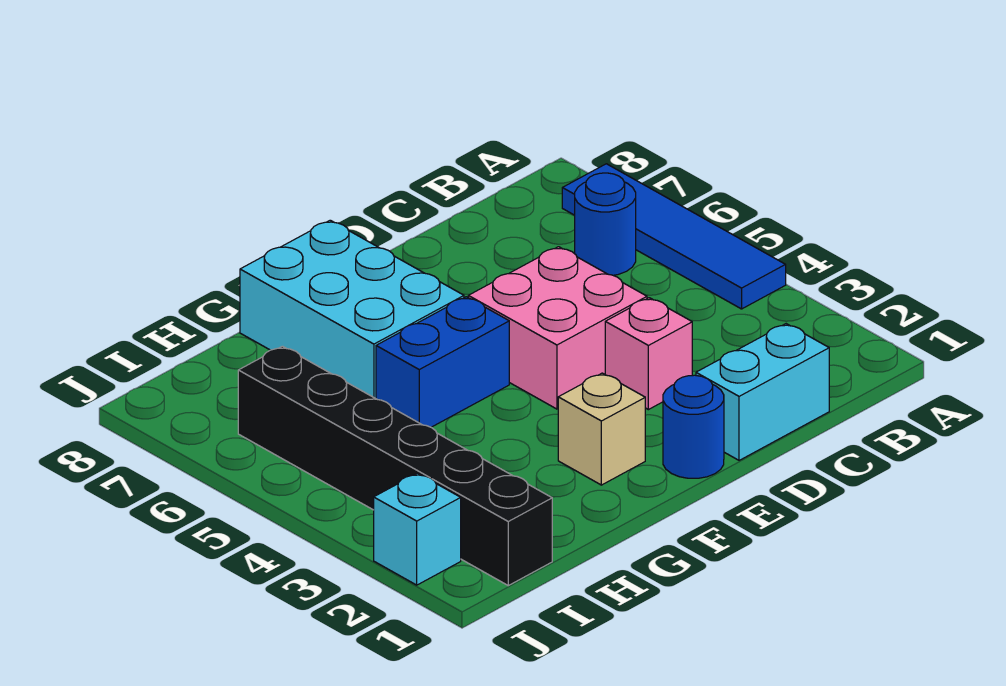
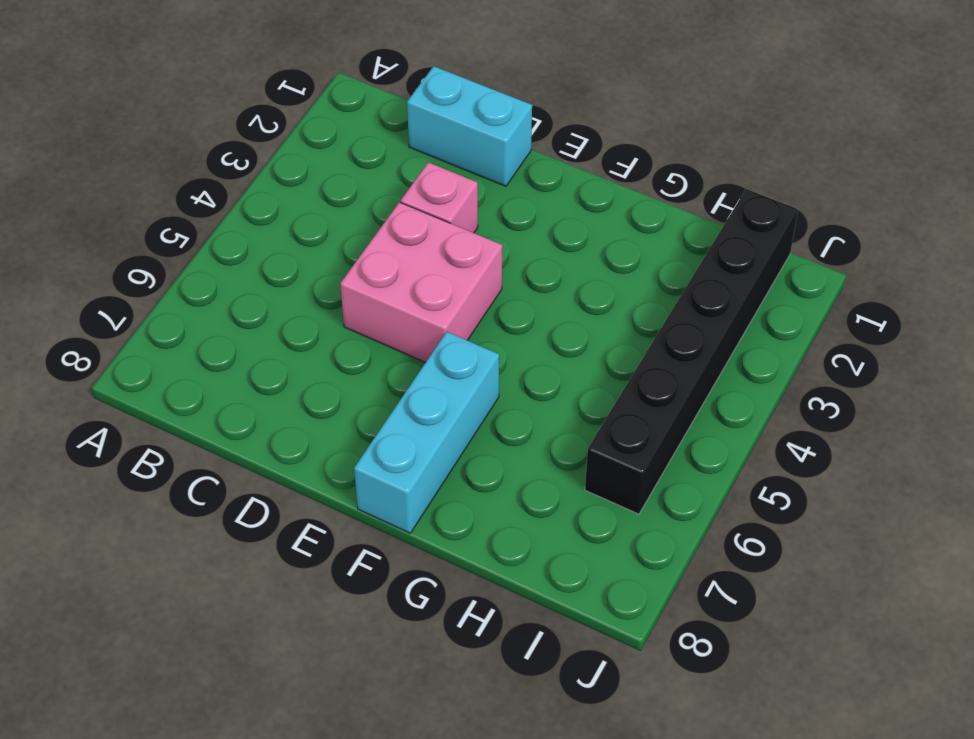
cyan 1x3 brick [354,332,499,533] -> cyan 2x3 brick [240,220,464,399]
none -> blue 1x4 tile [562,164,786,309]
none -> blue 1x1 round brick [575,173,636,275]

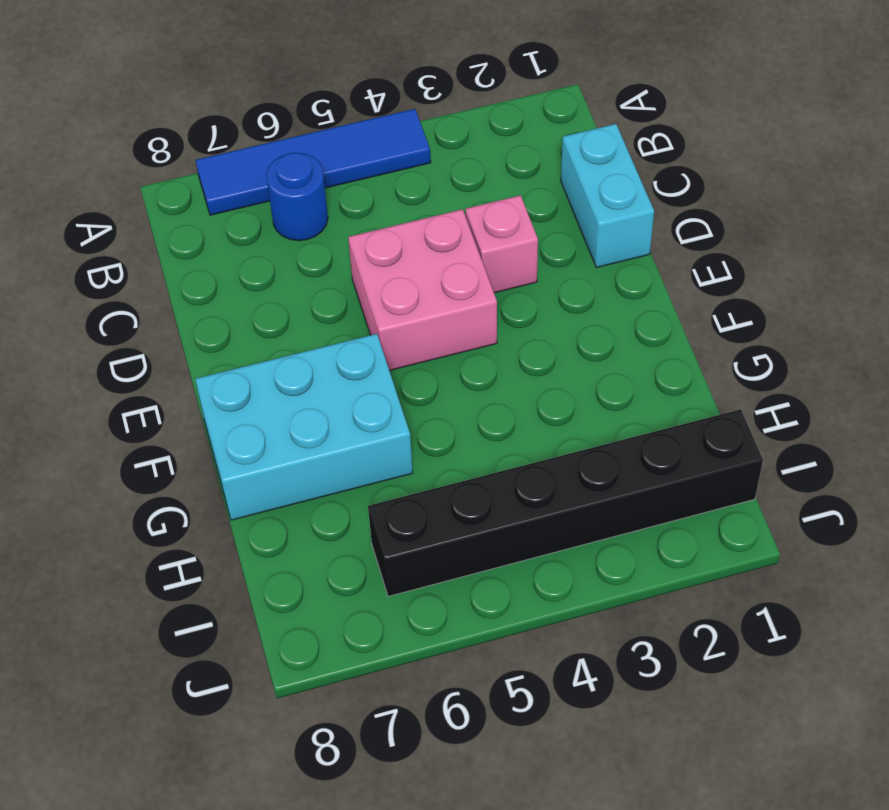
none -> blue 1x1 round brick [663,375,724,478]
none -> tan 1x1 brick [558,373,645,485]

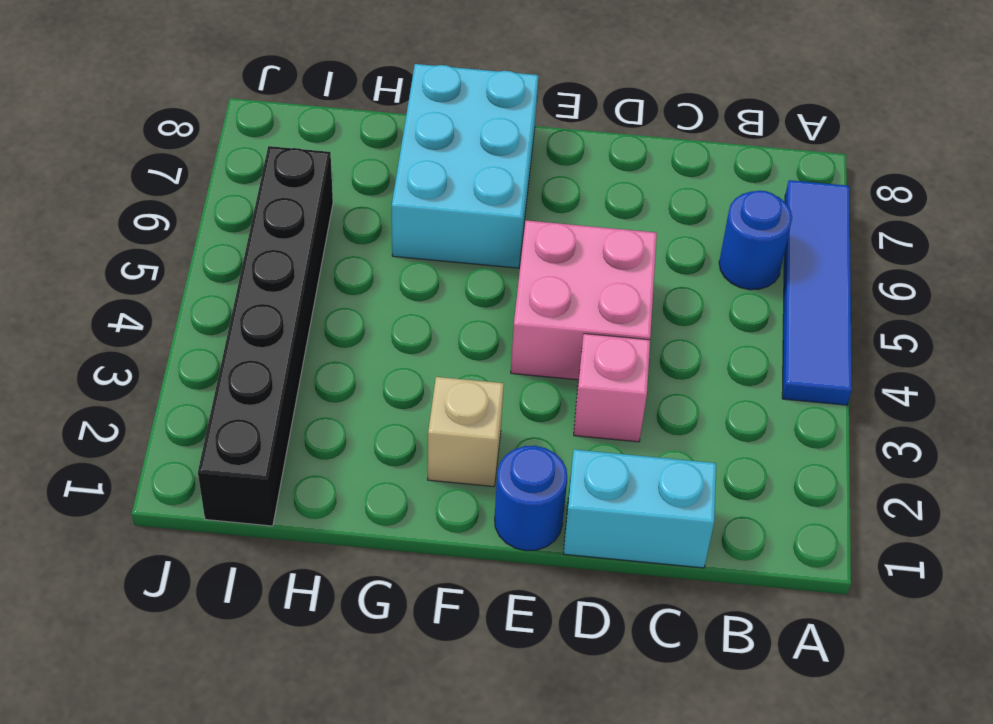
none -> blue 1x2 brick [376,297,509,427]
none -> cyan 1x1 brick [374,473,461,585]

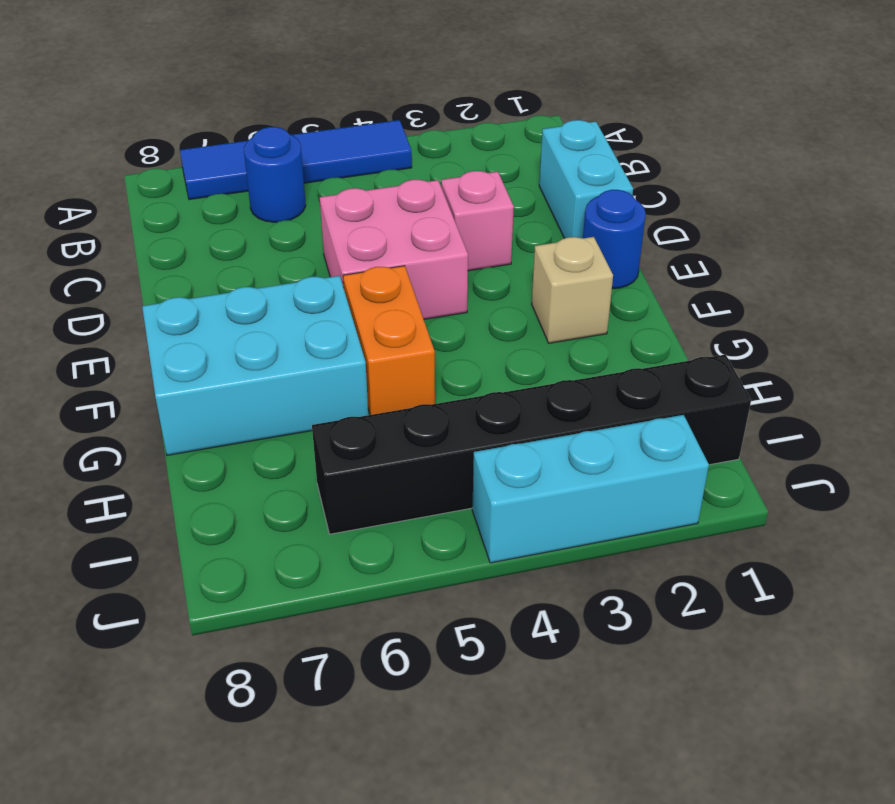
orange 1x2 brick [343,266,435,415] -> blue 1x2 brick [376,297,509,427]
cyan 1x3 brick [472,415,709,563] -> cyan 1x1 brick [374,473,461,585]

